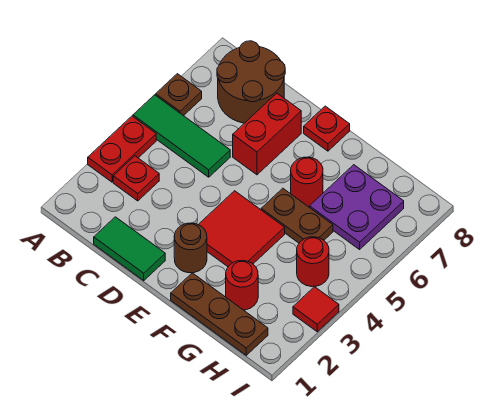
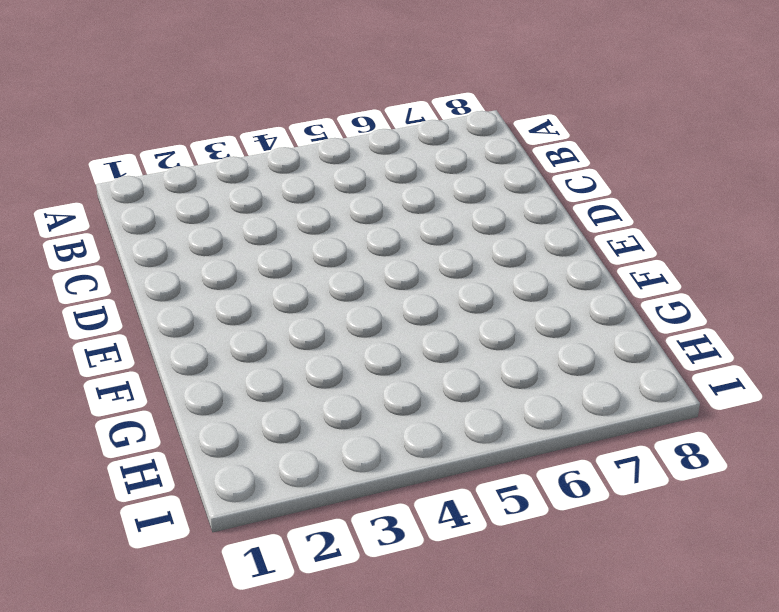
none -> red 1x2 plate [88,116,156,182]
none -> green 1x3 tile [133,95,230,177]
none -> brown 1x1 plate [156,74,202,116]

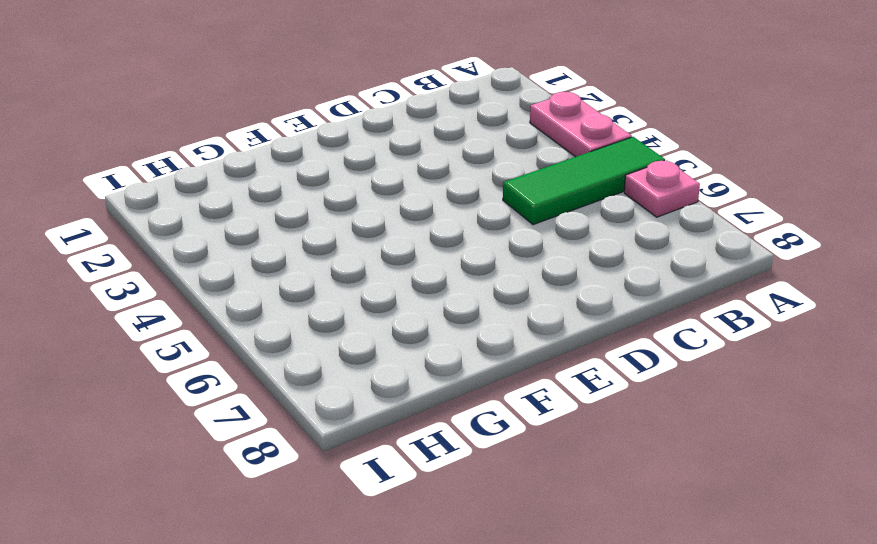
pink 1x2 plate [530,92,632,157] -> red 1x2 plate [88,116,156,182]
pink 1x1 plate [624,160,700,217] -> brown 1x1 plate [156,74,202,116]
none -> red 1x1 plate [113,156,159,201]
none -> brown 2x2 round brick [217,41,285,123]
none -> green 1x2 tile [94,217,165,281]

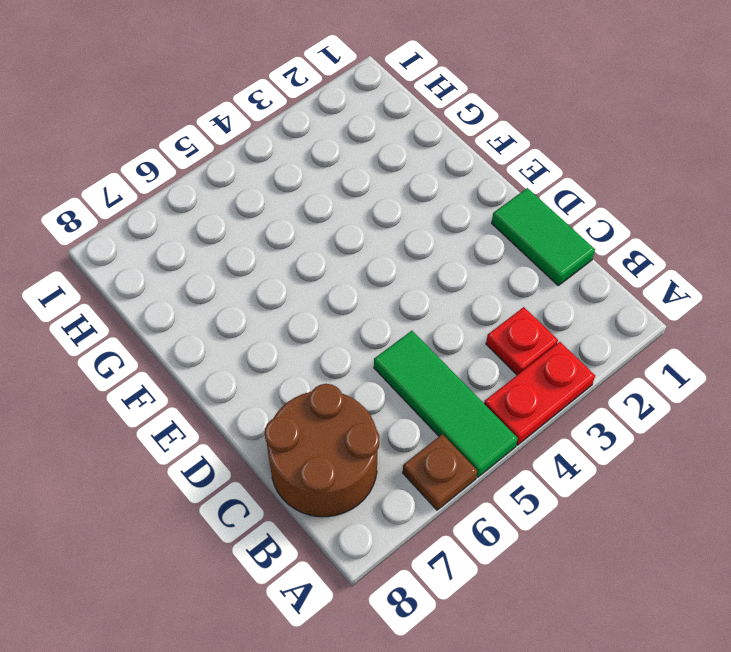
none -> red 1x2 brick [233,93,301,175]
none -> brown 1x1 round brick [174,223,207,273]
none -> red 2x2 tile [198,191,285,267]

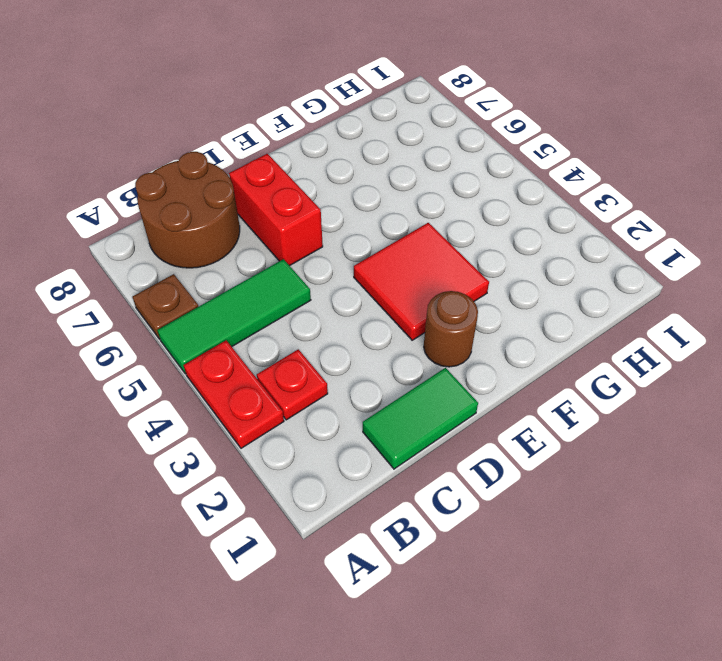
none -> red 1x1 plate [304,106,350,151]
none -> brown 1x3 plate [171,273,268,355]
none -> brown 1x2 plate [261,188,333,243]

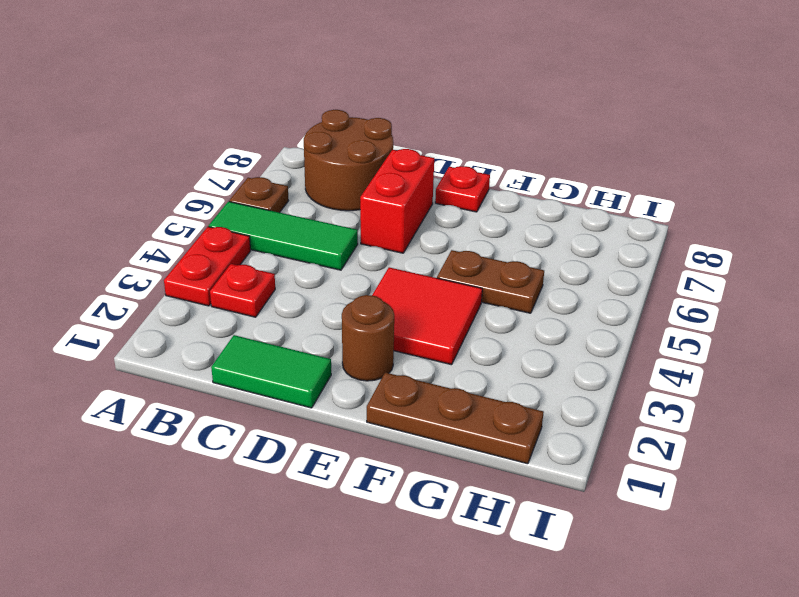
none -> red 1x1 round brick [291,157,323,207]
none -> red 1x1 round brick [226,261,258,310]
none -> purple 2x2 plate [310,165,404,249]

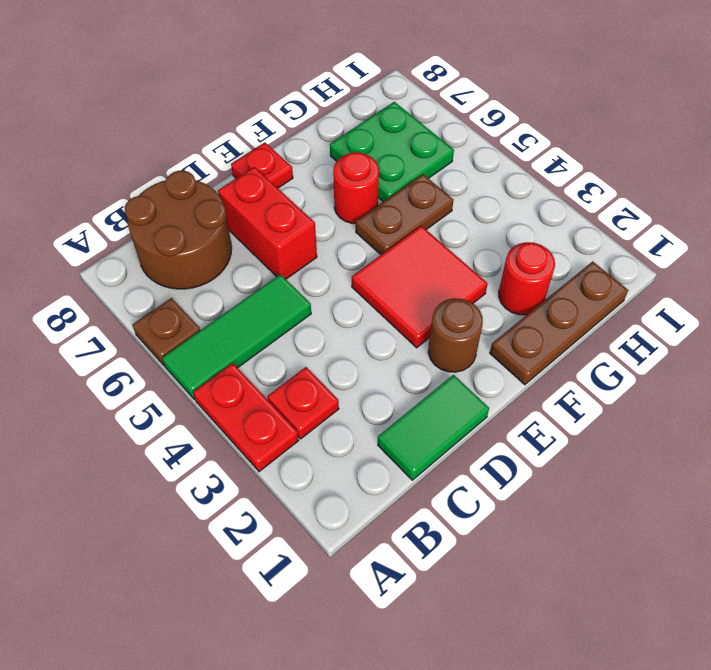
green 2x2 plate [330,102,454,202] -> purple 2x2 plate [310,165,404,249]
none -> red 1x1 round brick [297,237,329,287]
none -> red 1x1 tile [293,287,339,332]

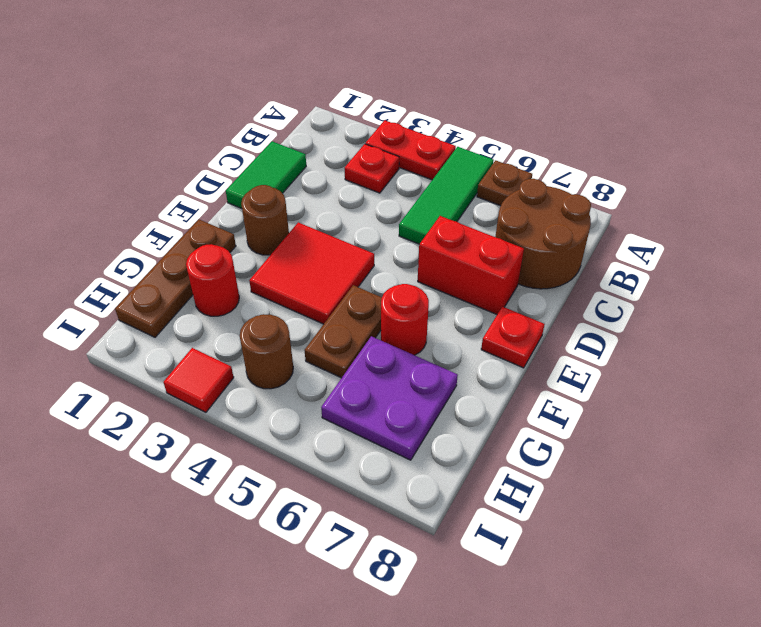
brown 1x1 round brick [240,314,293,389] -> red 1x1 round brick [297,237,329,287]

